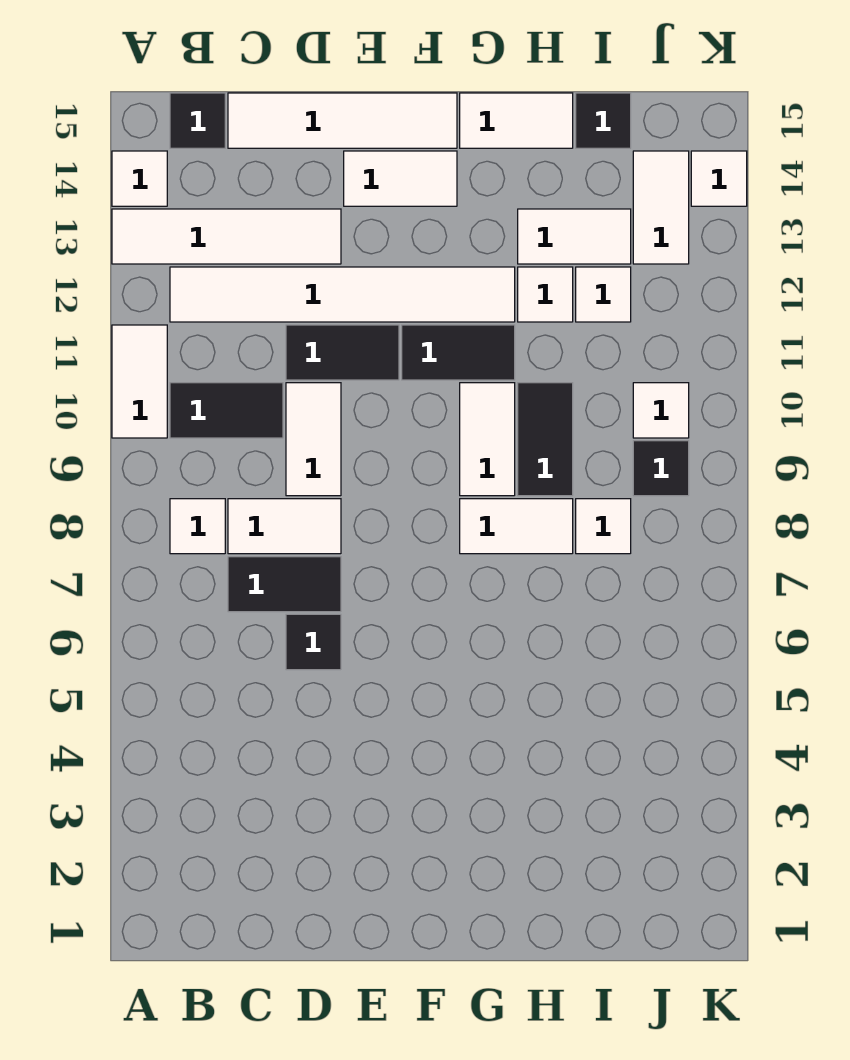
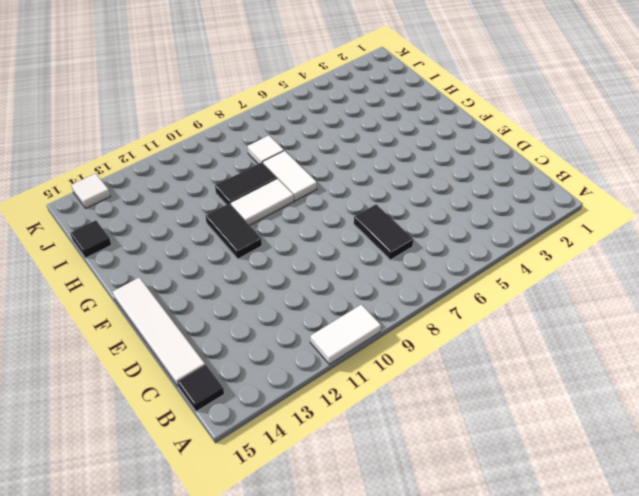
none -> white 1x4 tile [112,209,341,264]
none -> white 1x1 tile [112,151,167,206]
none -> white 1x1 tile [170,499,225,554]

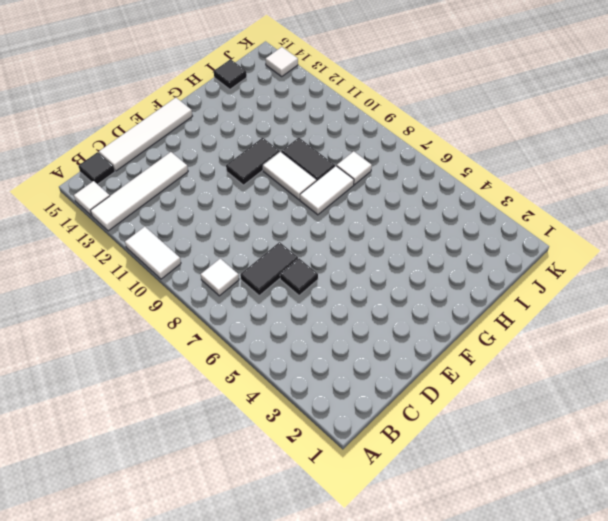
none -> black 1x2 tile [170,383,283,438]
none -> white 1x6 tile [170,267,515,322]
none -> white 1x2 tile [228,499,341,554]

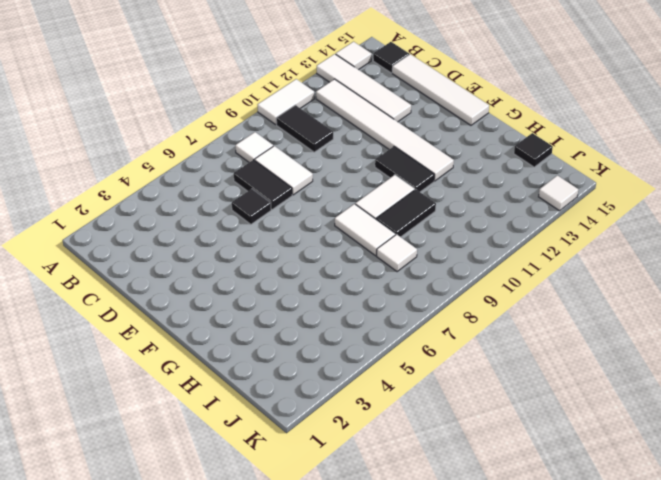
none -> white 1x2 tile [286,383,341,496]
none -> black 1x2 tile [286,325,399,380]
none -> white 1x2 tile [344,151,457,206]

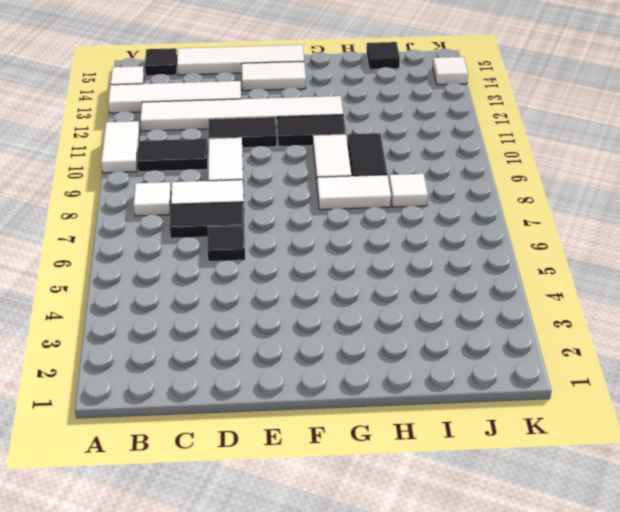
none -> white 1x2 tile [460,93,573,148]
none -> white 1x1 tile [518,267,573,322]
none -> white 1x2 tile [518,209,631,264]

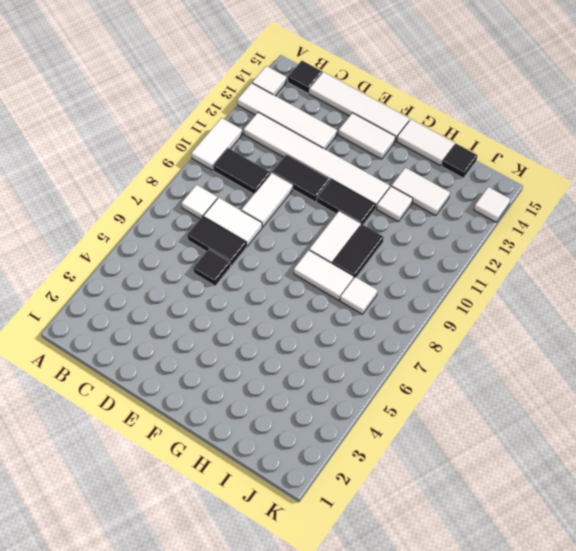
none -> white 1x1 tile [576,267,631,322]
none -> black 1x1 tile [633,441,689,496]
none -> white 1x1 tile [633,383,689,438]

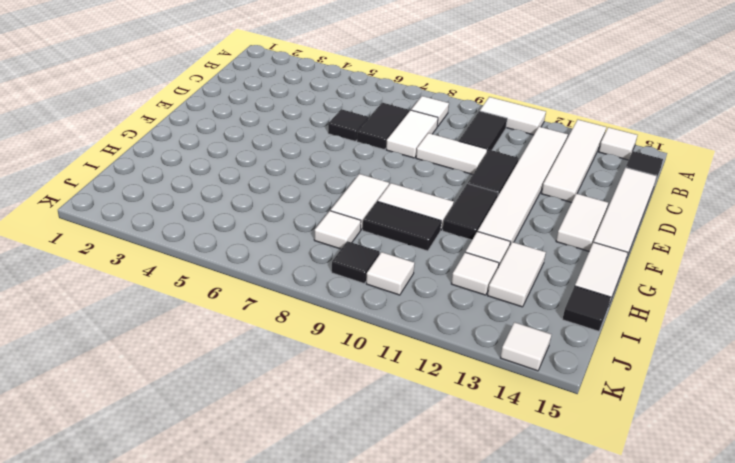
none -> white 1x2 tile [633,151,689,264]

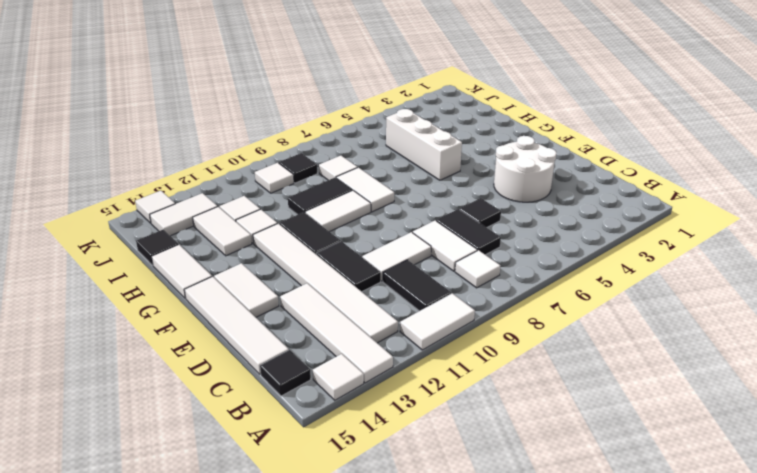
white 2x2 round brick [494,136,556,202] -> none
white 1x3 brick [386,109,462,180] -> none

